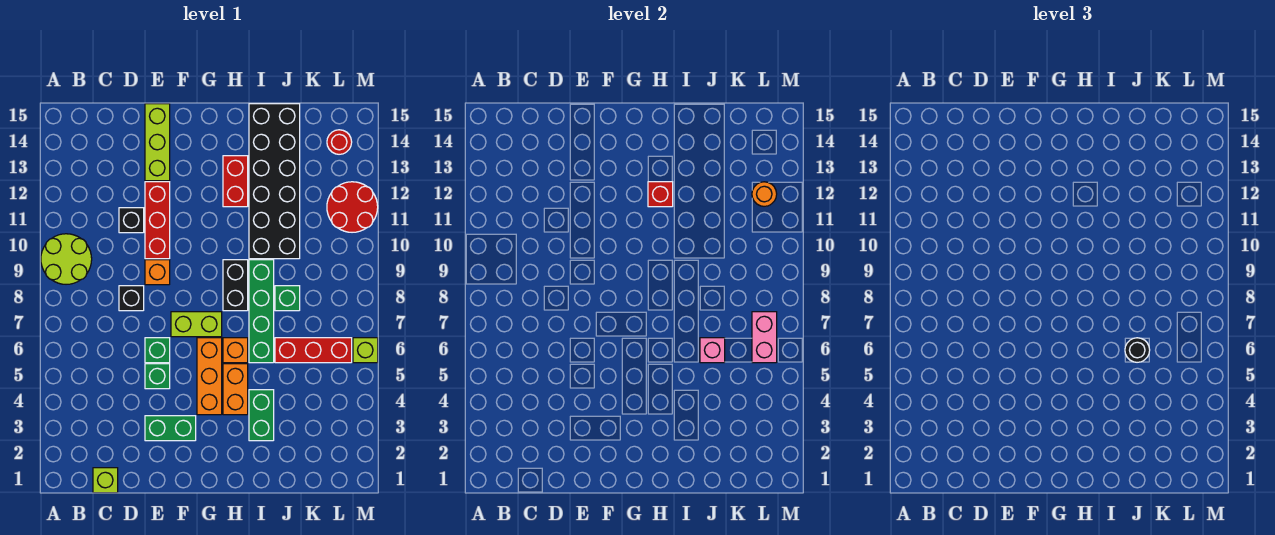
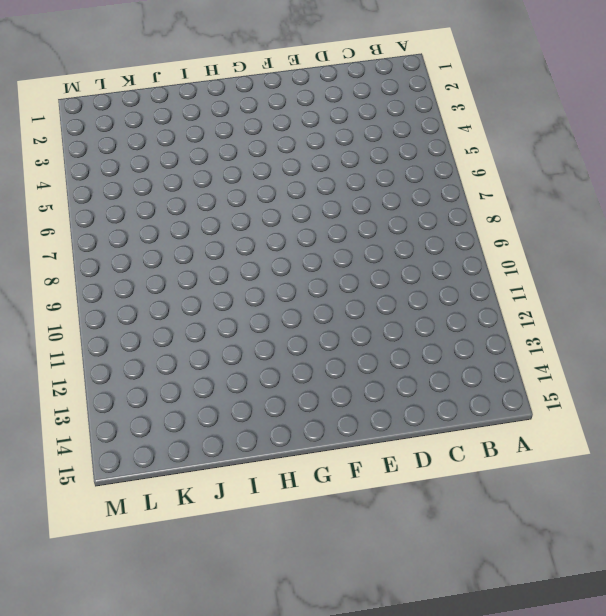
none -> lime 2x2 round brick [41,234,92,284]
none -> lime 1x1 brick [93,468,118,493]
none -> black 1x1 brick [119,286,144,311]

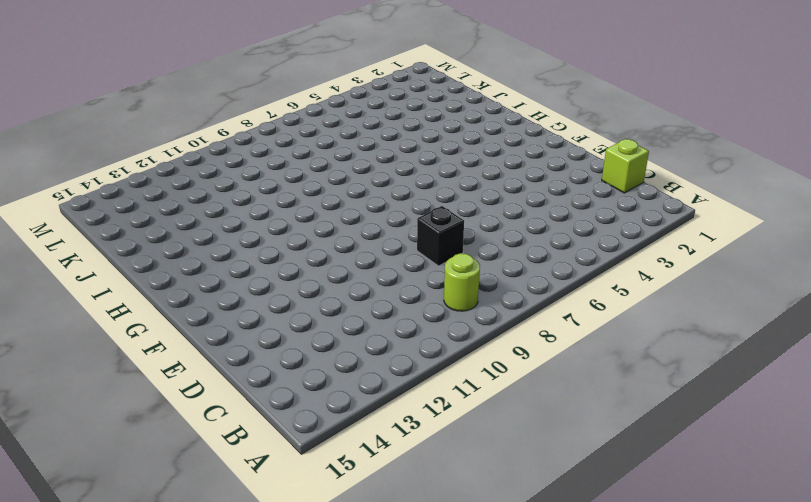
lime 1x1 round brick [444,253,480,311] -> lime 2x2 round brick [41,234,92,284]
none -> black 1x1 brick [119,208,144,233]
none -> green 1x2 brick [145,416,196,441]
none -> green 1x1 brick [145,364,170,389]

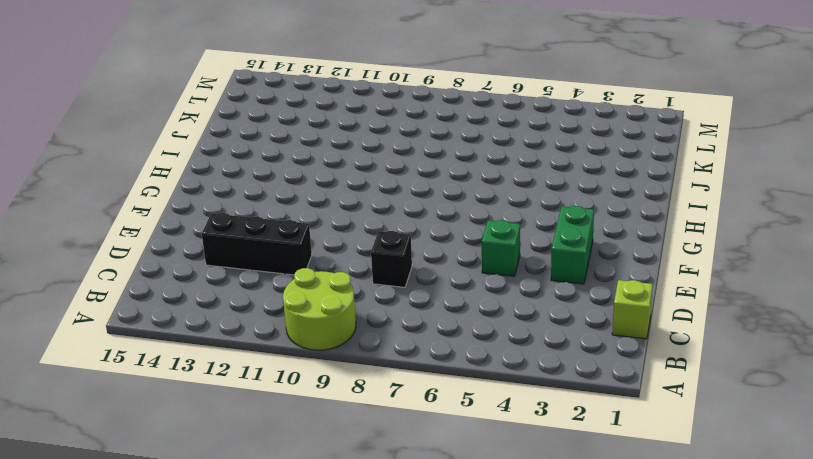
black 1x3 brick [202,213,312,275] -> black 1x1 brick [119,208,144,233]
none -> green 1x1 brick [145,338,170,363]
none -> orange 1x1 brick [145,260,170,285]
none -> red 1x3 brick [145,182,170,259]

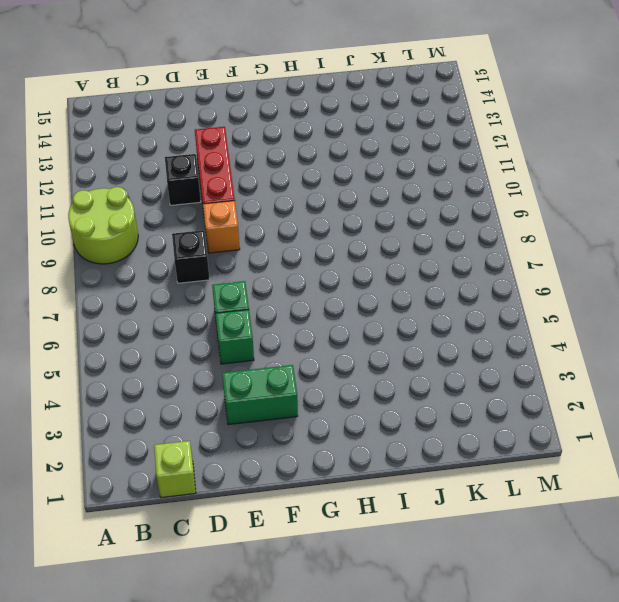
none -> lime 1x3 brick [145,104,170,181]
none -> lime 1x2 brick [171,312,222,337]
none -> orange 1x3 brick [197,338,222,415]

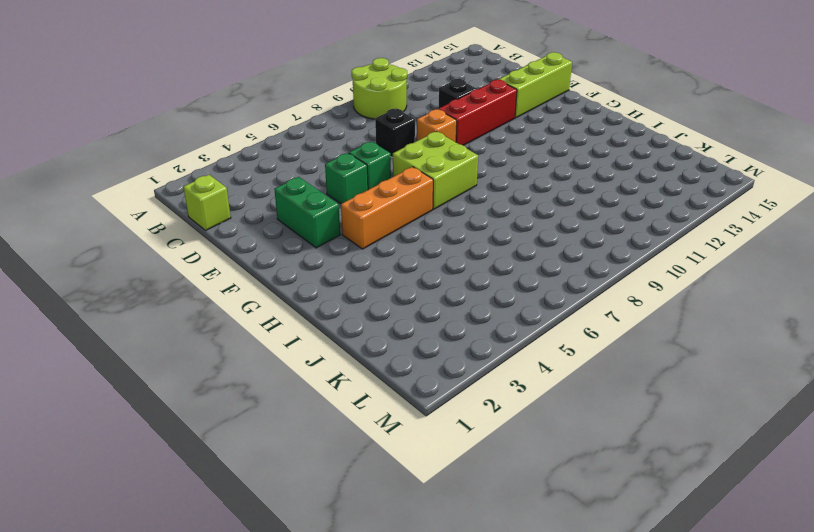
lime 2x2 brick [393,131,478,209] -> lime 1x2 brick [171,312,222,337]
none -> orange 1x2 brick [223,364,248,415]
none -> orange 1x1 brick [223,338,248,363]
none -> black 1x2 brick [223,260,248,311]

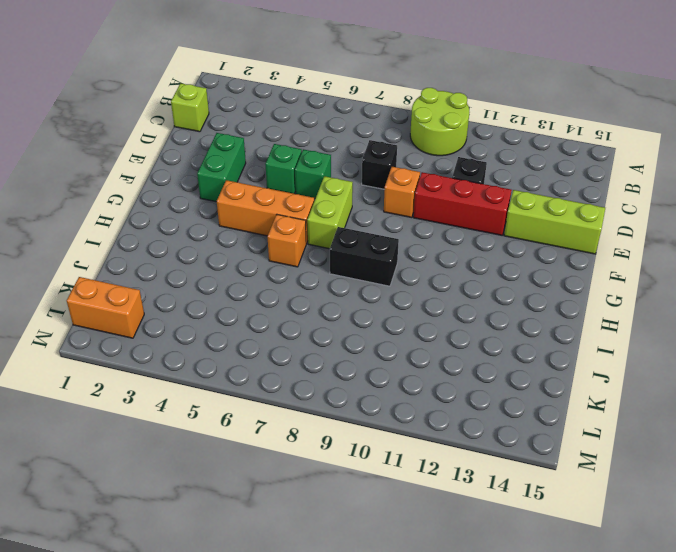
orange 1x2 brick [67,277,144,338] -> orange 1x2 brick moved to [223,364,248,415]
none -> red 1x2 brick [223,156,248,207]
none -> green 1x2 brick [249,390,274,441]
none -> green 1x4 brick [249,260,274,363]

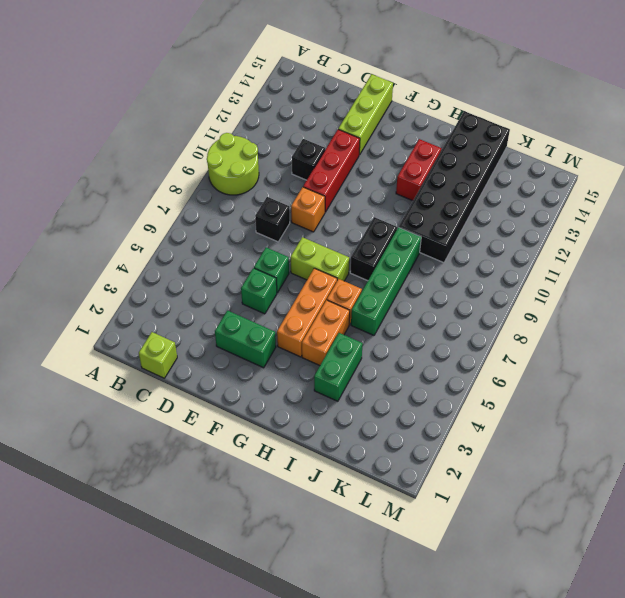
none -> red 1x3 brick [275,338,352,363]
none -> green 1x1 brick [275,286,300,311]
none -> red 2x2 round brick [327,182,378,232]

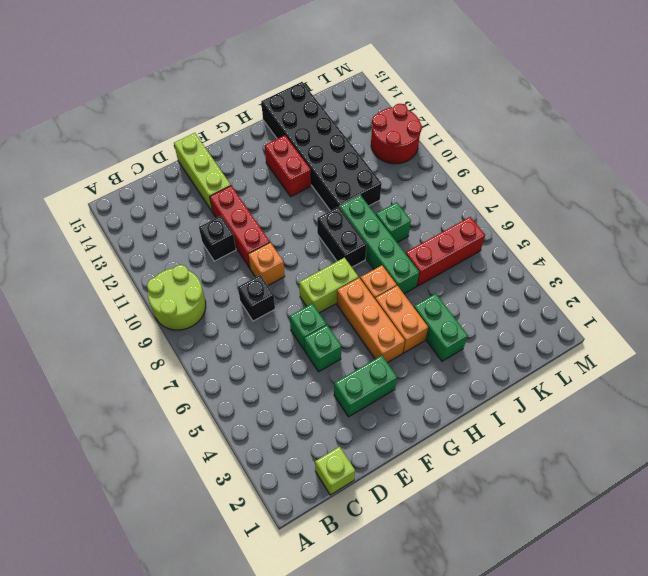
none -> red 1x1 round brick [327,130,352,154]
none -> lime 1x1 brick [353,338,378,363]
none -> red 1x1 brick [648,182,673,207]

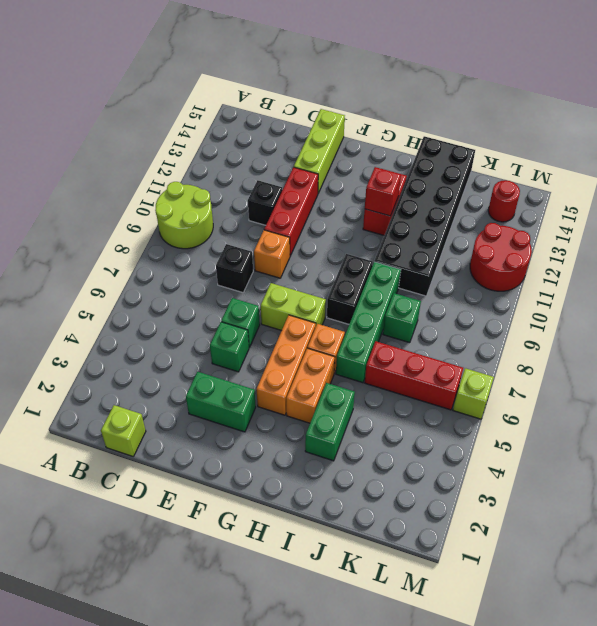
none -> pink 1x1 brick [700,338,725,363]
none -> pink 1x2 brick [752,312,777,363]
none -> orange 1x1 round brick [752,182,777,206]

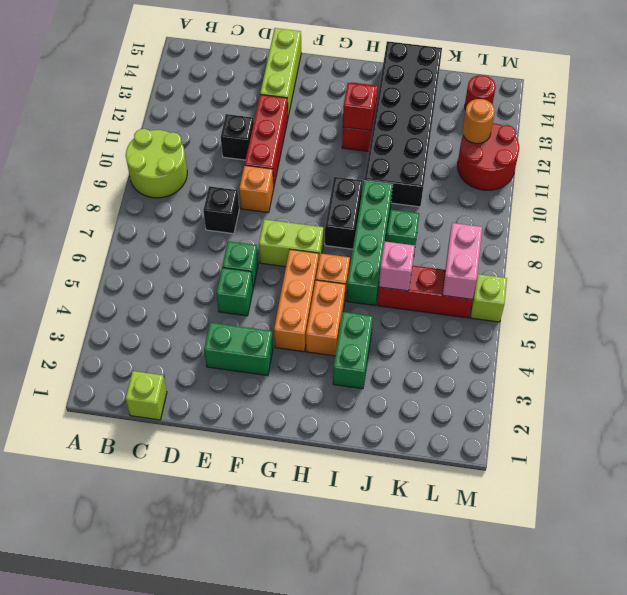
none -> black 1x1 round brick [1125,338,1150,362]

